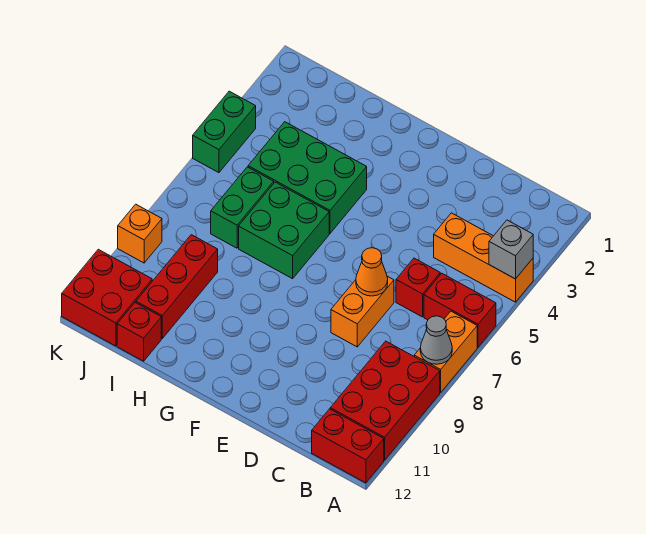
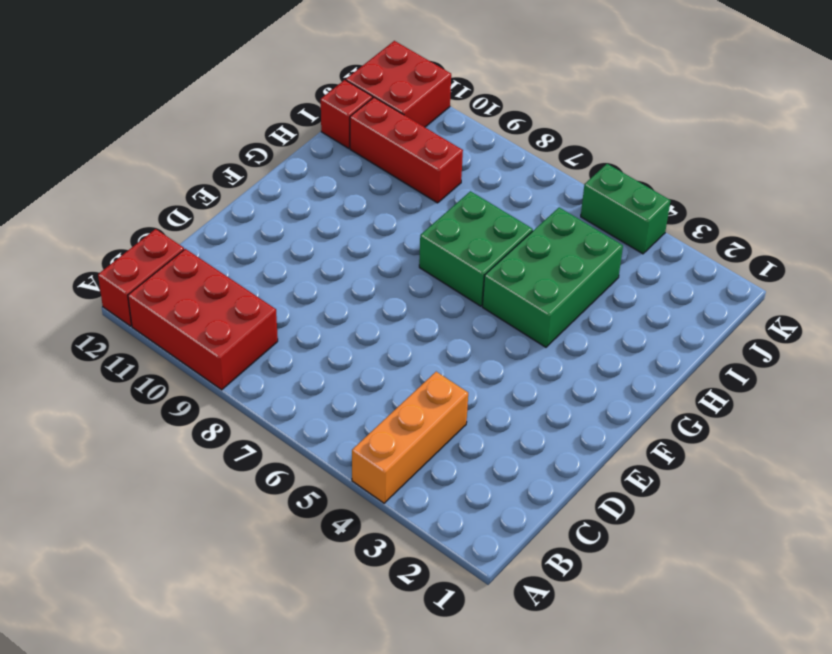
none -> red 1x2 brick [424,274,496,347]
none -> orange 1x2 brick [414,311,477,392]
none -> red 1x1 brick [396,258,440,317]

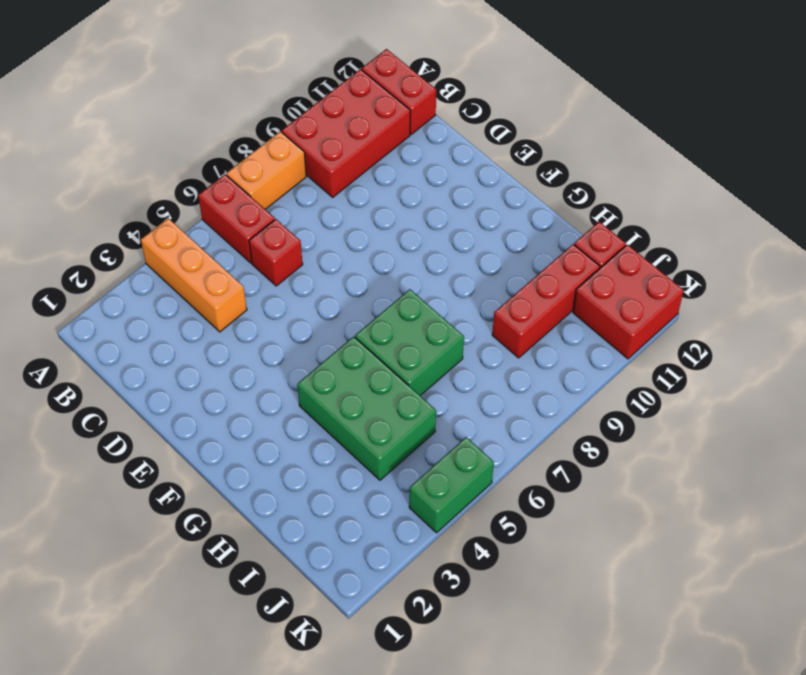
none -> orange 1x2 brick [331,276,394,347]
none -> green 1x2 brick [211,167,274,248]
none -> orange 1x1 brick [118,204,162,263]

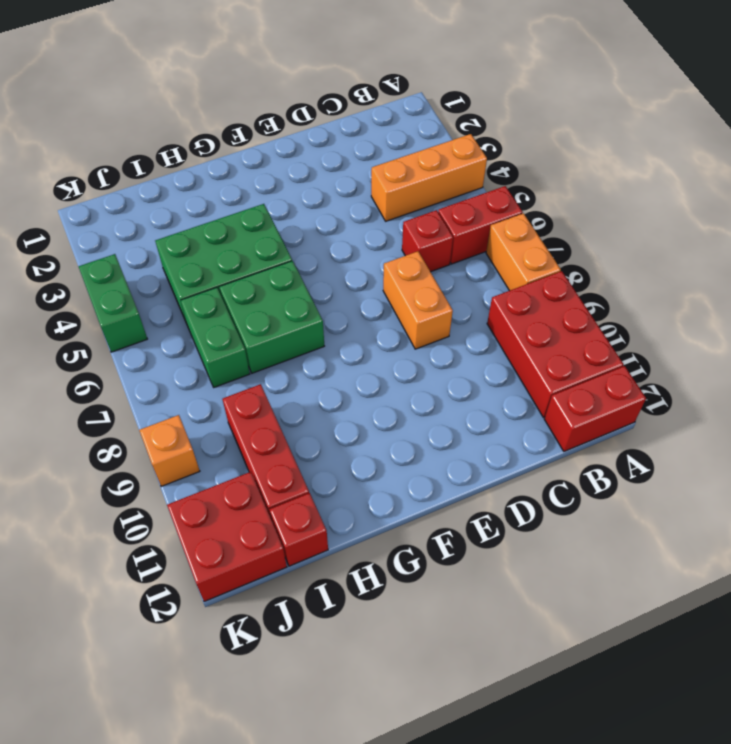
none -> grey 1x1 brick [489,220,533,279]
none -> grey 1x1 cone [420,316,452,364]
none -> orange 1x1 cone [356,248,388,296]

